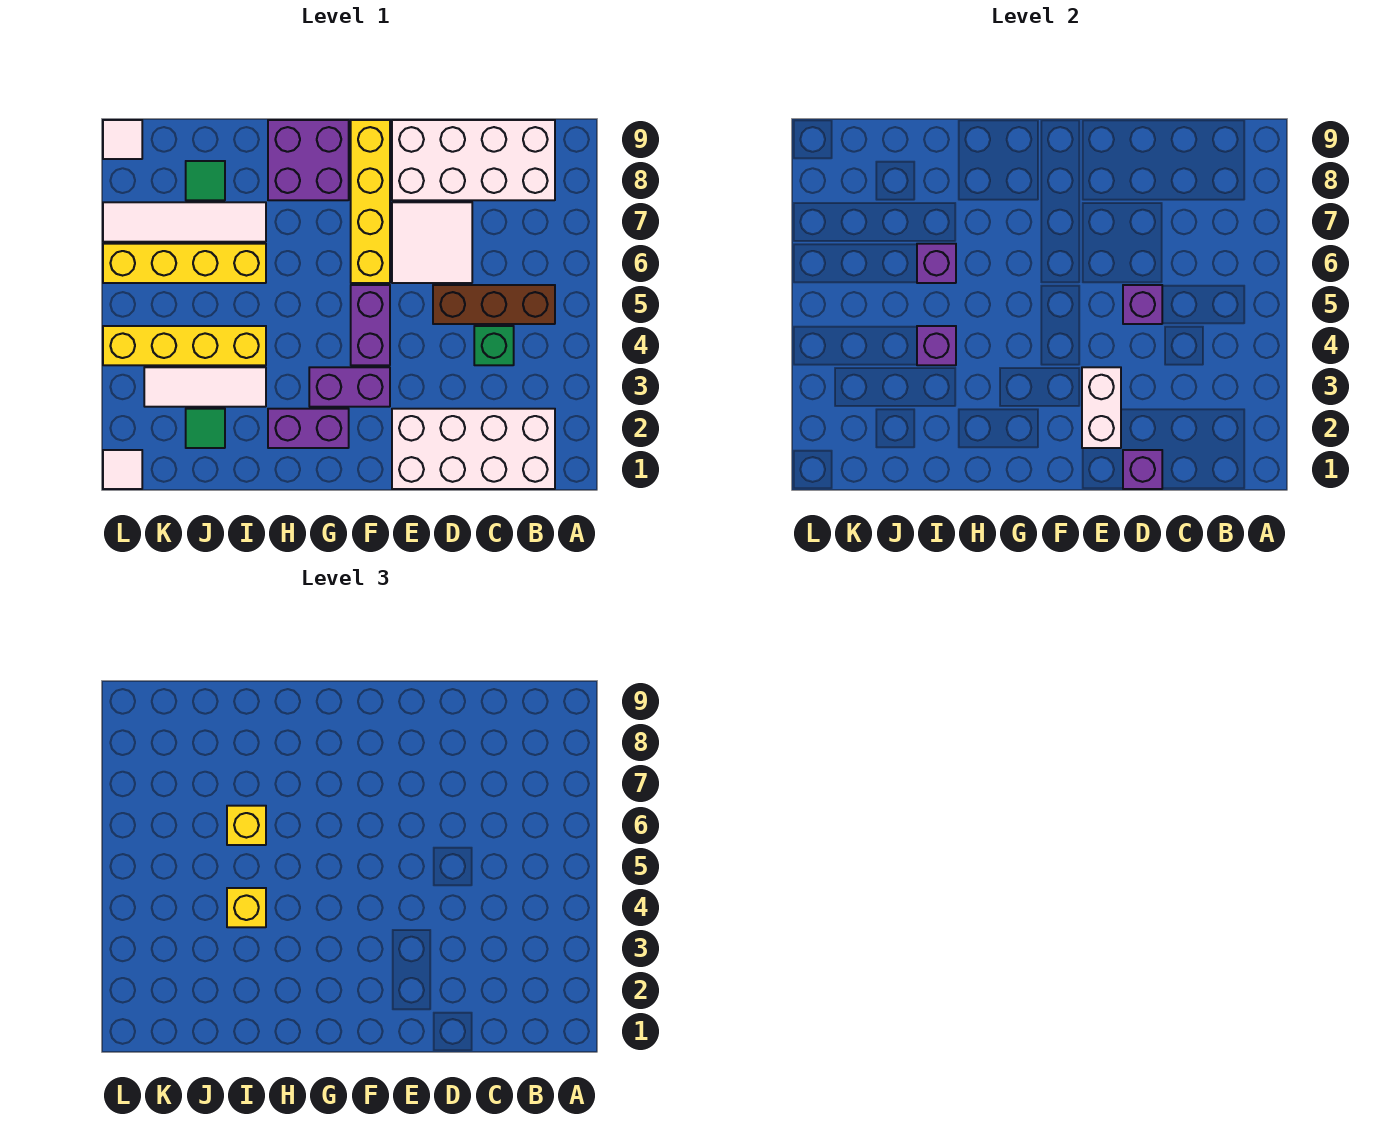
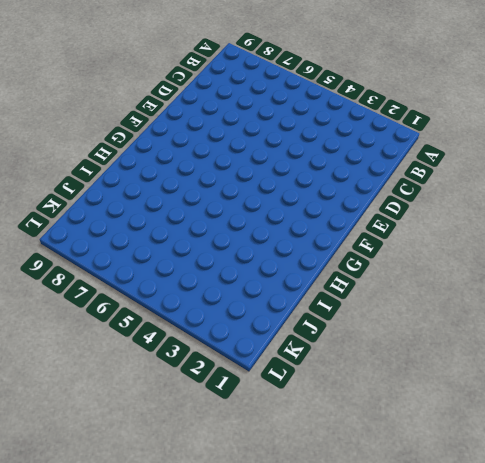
none -> white 2x4 brick [392,409,555,489]
none -> brown 1x3 brick [433,285,555,324]
none -> white 2x4 brick [392,120,555,200]

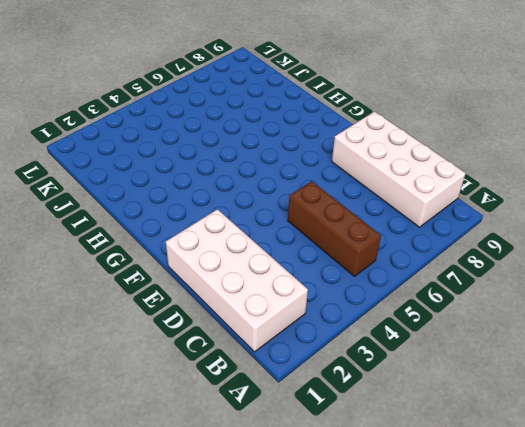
none -> green 1x1 brick [474,326,514,365]
none -> white 2x2 tile [392,202,472,283]
none -> purple 1x2 brick [309,367,390,407]

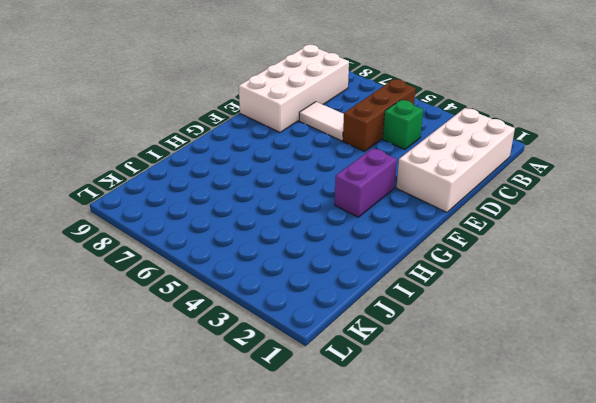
white 1x2 tile [299,102,344,141] -> white 2x2 tile [392,202,472,283]
none -> purple 1x2 brick [351,285,390,365]
none -> yellow 1x4 brick [351,120,390,283]
none -> purple 1x2 brick [268,409,349,448]

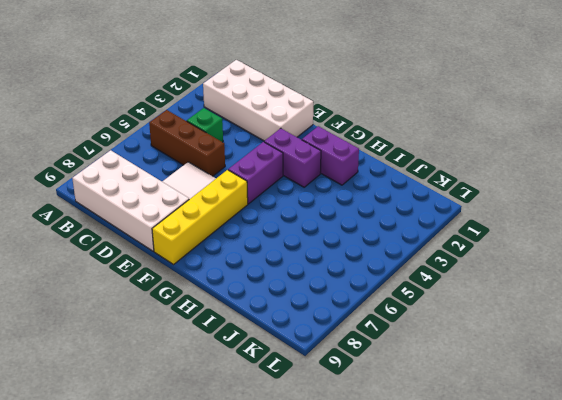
none -> purple 2x2 brick [268,120,349,200]
none -> white 1x3 tile [144,367,266,407]
none -> yellow 1x4 brick [103,326,266,365]

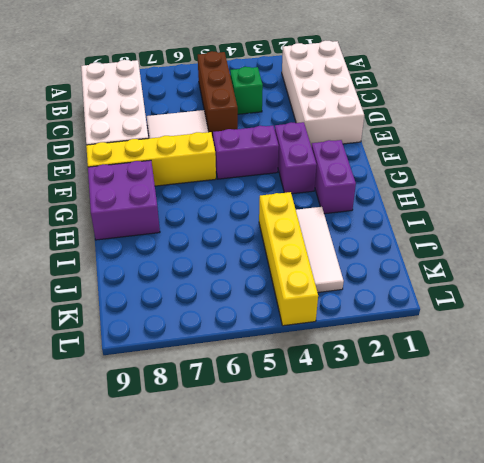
none -> yellow 1x4 brick [103,244,266,283]
none -> white 1x4 tile [103,202,266,242]
none -> green 1x1 tile [186,409,225,448]

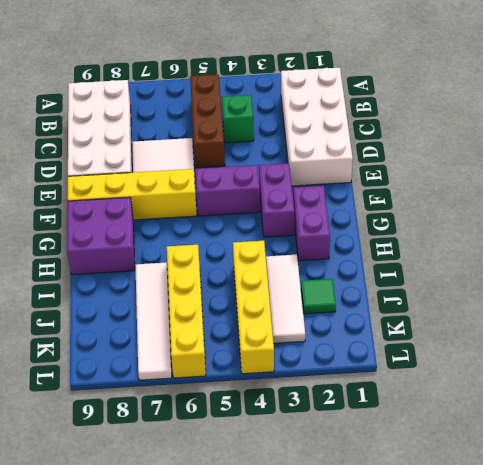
none -> green 1x1 tile [186,161,225,200]
none -> white 1x1 tile [103,450,142,489]
none -> white 1x1 tile [103,120,142,159]

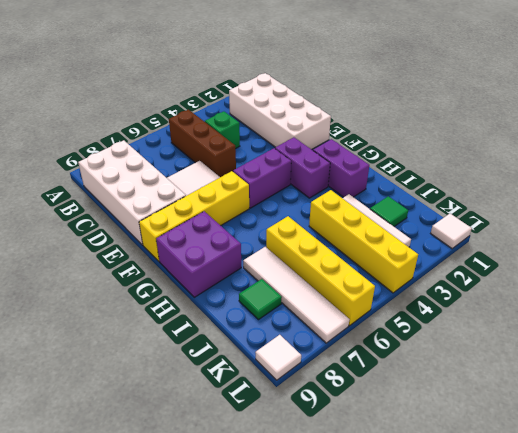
none -> purple 1x1 brick [1123,450,1162,489]
none -> purple 1x1 brick [1123,285,1162,324]
none -> white 1x2 brick [1082,367,1121,448]

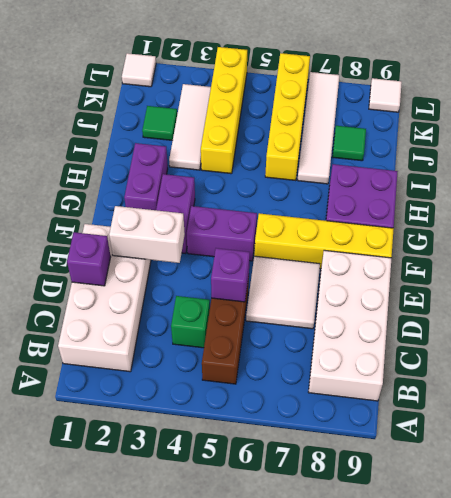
none -> purple 1x1 brick [917,326,956,365]
none -> purple 1x1 brick [917,244,956,283]
none -> yellow 1x1 brick [227,888,266,927]

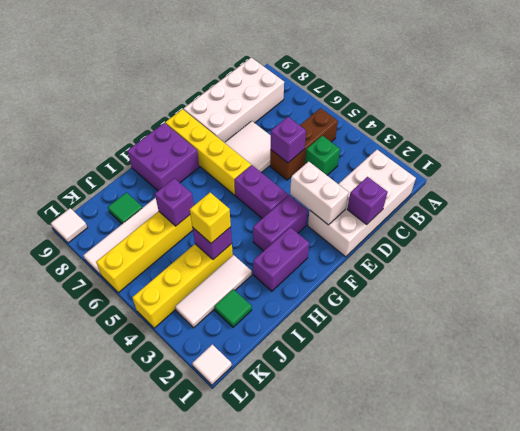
none -> yellow 1x1 brick [227,806,266,845]

